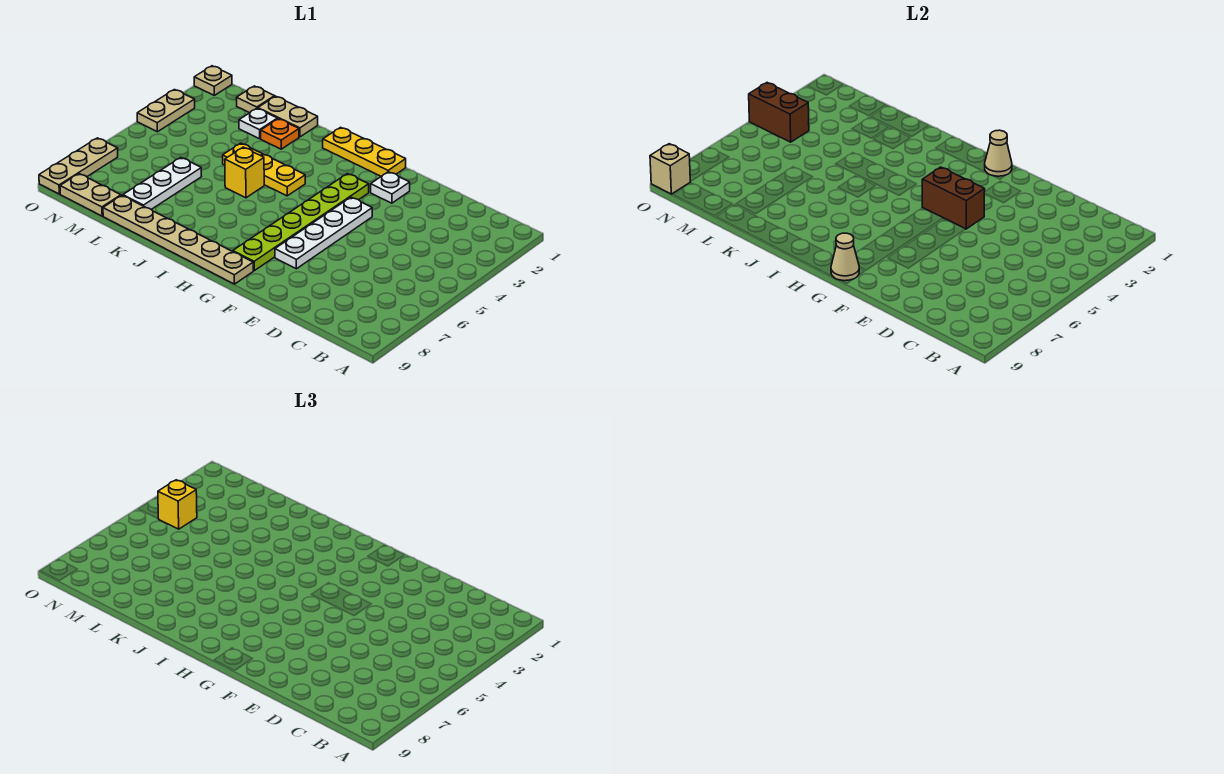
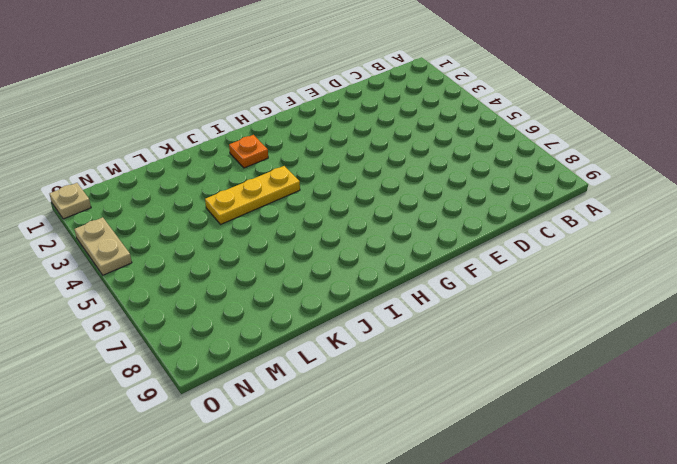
orange 1x1 plate [229,135,268,168] -> orange 1x1 plate moved to [261,119,299,149]
none -> white 1x1 plate [371,172,410,203]
none -> white 1x4 plate [275,197,372,269]
none -> yellow 1x3 plate [323,127,406,176]

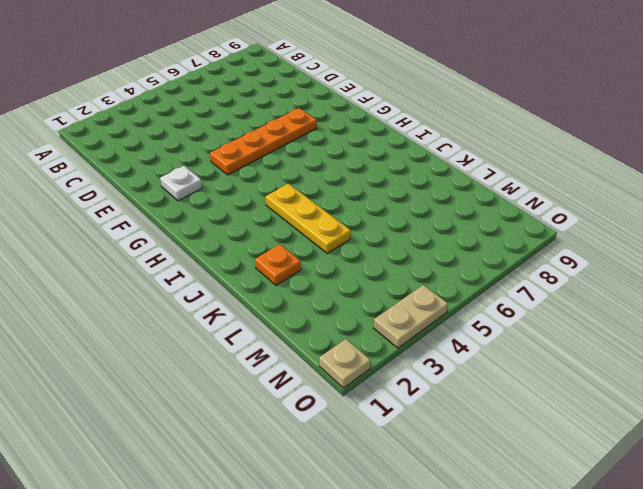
orange 1x4 plate [210,108,317,175] -> white 1x4 plate [275,197,372,269]
none -> yellow 1x3 plate [323,127,406,176]
none -> lime 1x6 plate [233,174,369,271]
none -> tan 1x6 plate [103,196,253,284]

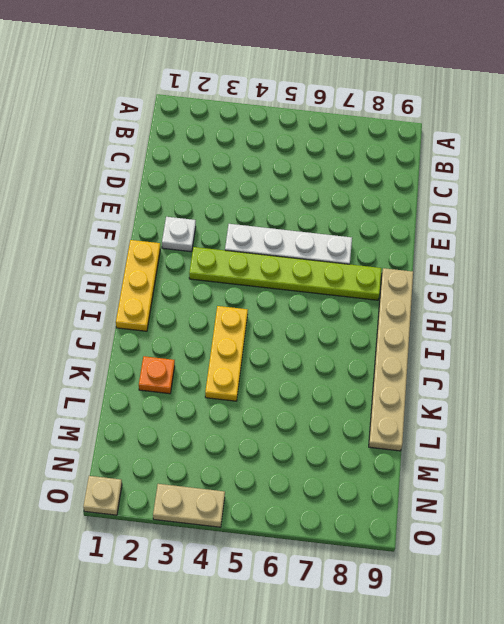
none -> yellow 1x1 brick [225,147,264,198]
none -> tan 1x2 plate [258,96,318,137]
none -> white 1x1 plate [239,108,277,139]

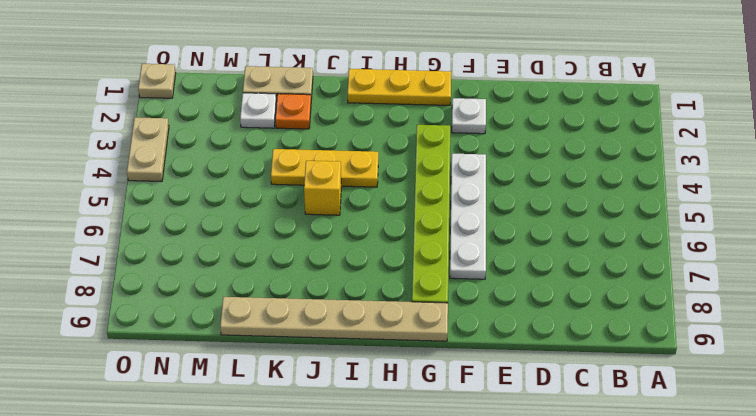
none -> white 1x3 plate [123,158,201,209]
none -> tan 1x1 plate [236,86,275,113]
none -> tan 1x2 plate [60,174,121,216]

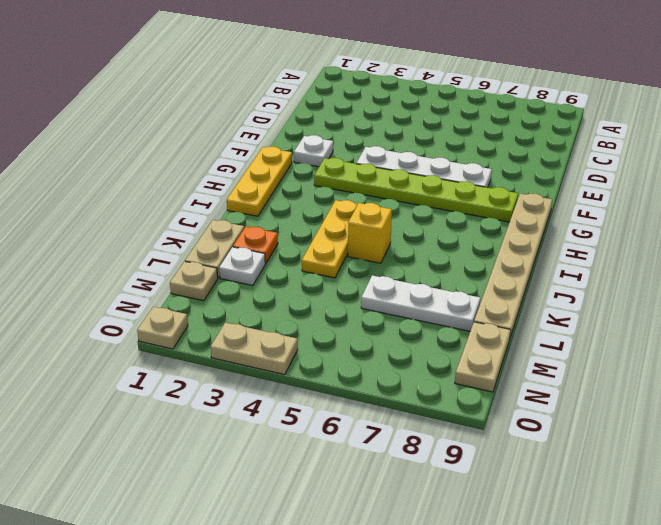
none -> tan 1x3 plate [39,138,118,194]
none -> brown 1x2 brick [922,167,985,229]
none -> tan 1x1 cone [985,130,1012,176]

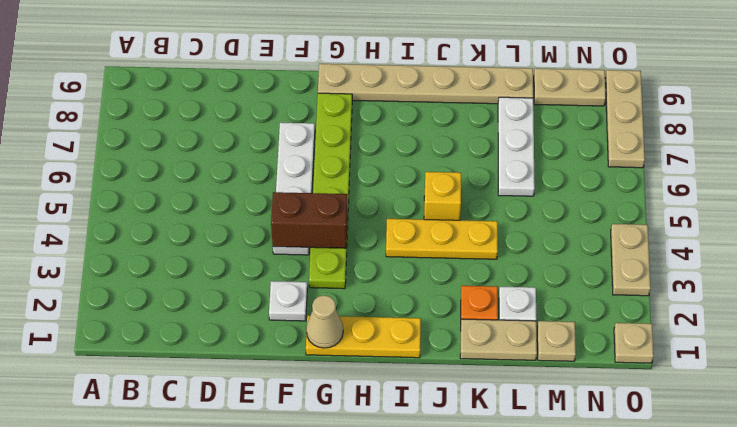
none -> tan 1x1 cone [831,233,859,281]
none -> brown 1x2 brick [749,83,809,142]
none -> tan 1x1 brick [650,144,690,194]

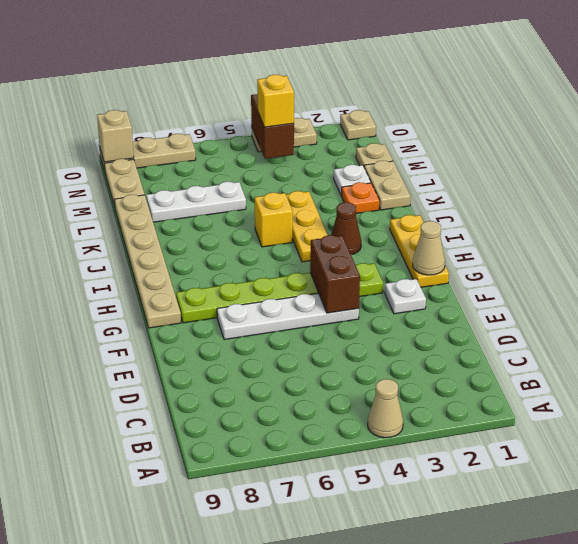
tan 1x1 cone [368,379,403,438] -> tan 1x1 cone moved to [831,233,859,281]
brown 1x1 cone [331,203,361,254] -> none

